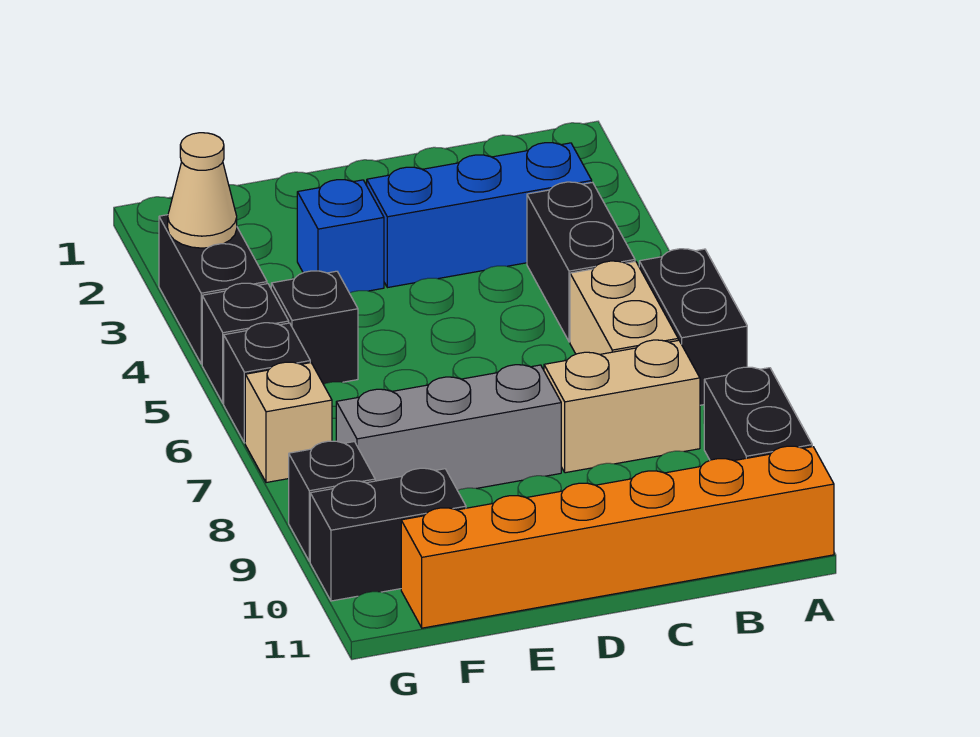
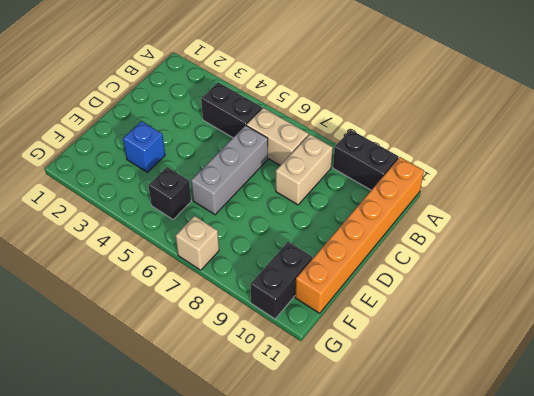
grey 1x3 brick [191,125,268,215] -> grey 1x3 brick moved to [336,365,561,490]
none -> black 1x2 brick [639,249,747,405]
none -> blue 1x3 brick [367,143,592,288]
none -> black 1x2 brick [159,215,267,364]

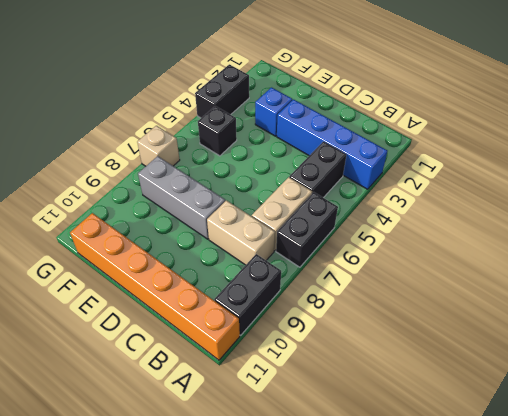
blue 1x4 brick [277,99,387,189] -> blue 1x3 brick [367,143,592,288]
none -> black 1x2 brick [310,468,466,601]
none -> black 1x1 brick [202,283,289,403]
none -> black 1x1 brick [224,323,310,443]

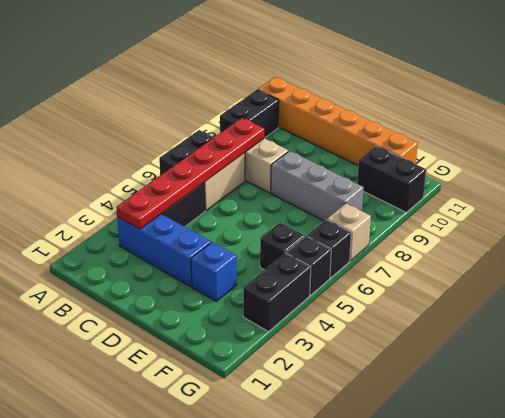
red 1x6 plate [116,118,264,229] -> none
none -> black 1x1 brick [289,441,375,561]
none -> tan 1x1 cone [168,133,237,248]

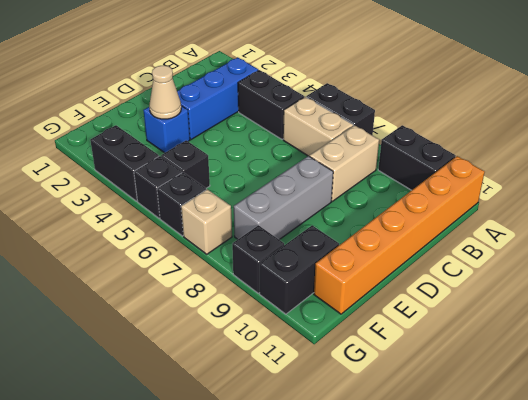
tan 1x1 cone [149,66,181,119] -> tan 1x1 cone moved to [168,133,237,248]

